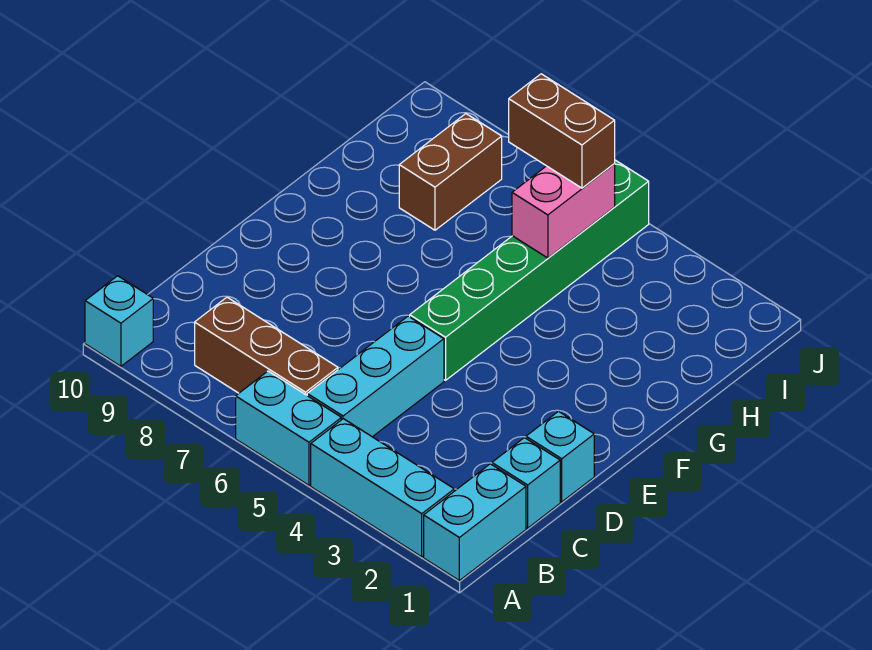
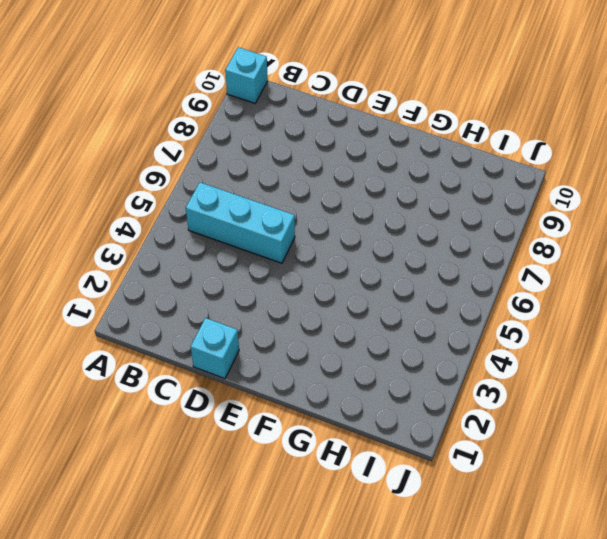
none -> cyan 1x2 brick [424,464,526,581]
none -> cyan 1x3 brick [311,419,454,557]
none -> cyan 1x2 brick [236,371,341,485]

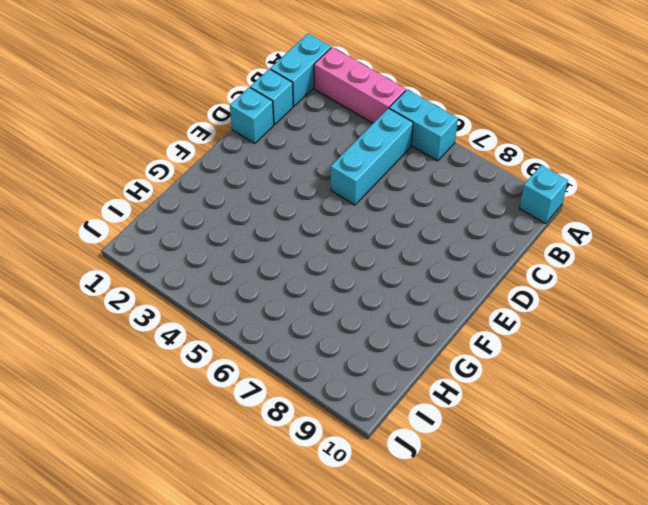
pink 1x3 brick [314,47,406,123] -> cyan 1x3 brick [311,419,454,557]
none -> brown 1x3 brick [195,297,338,395]
none -> green 1x6 brick [410,160,649,380]
none -> brown 1x2 brick [399,114,502,230]

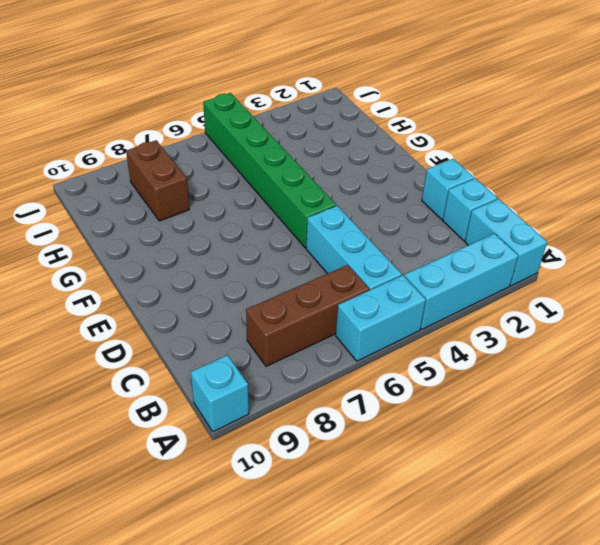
none -> pink 1x2 brick [512,164,615,258]
none -> brown 1x2 brick [509,74,615,188]

